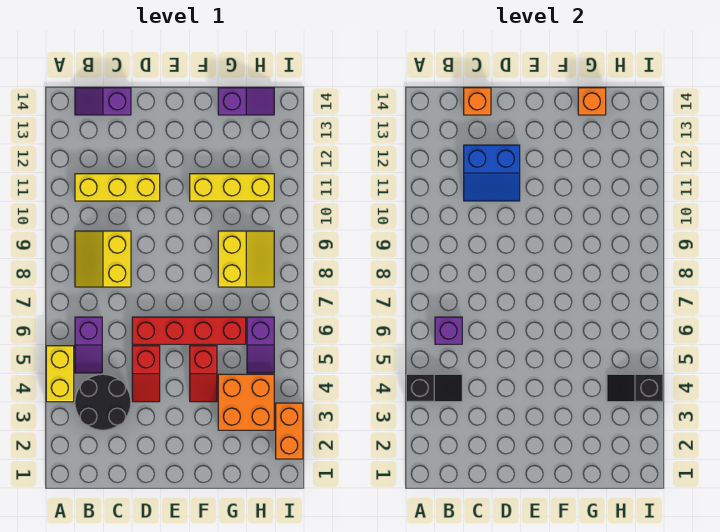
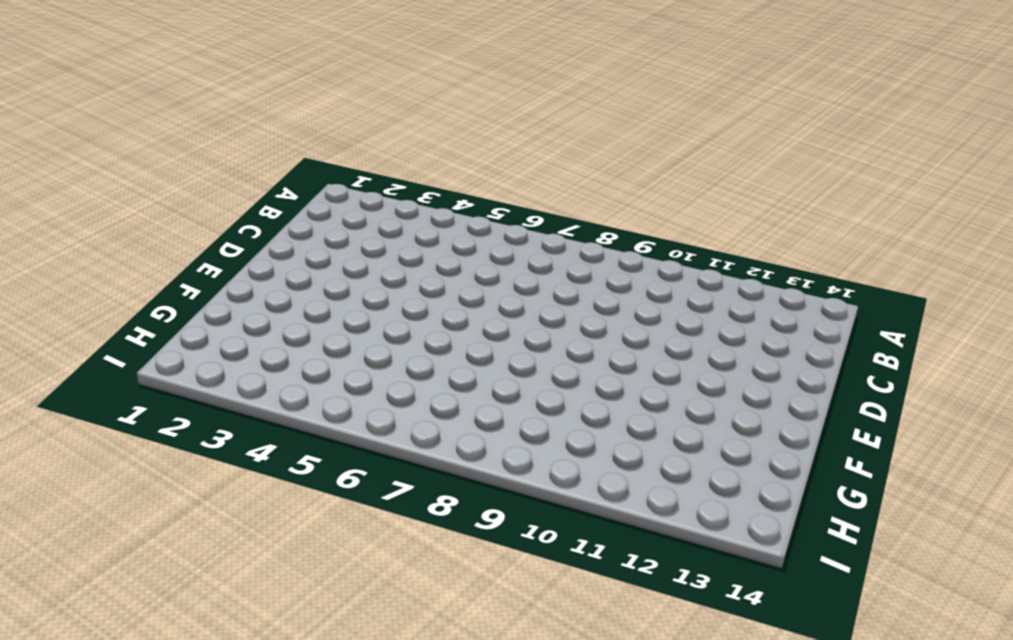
none -> yellow 1x2 brick [46,346,74,402]
none -> black 2x2 round brick [75,374,131,430]
none -> purple 1x2 slope [75,317,102,373]

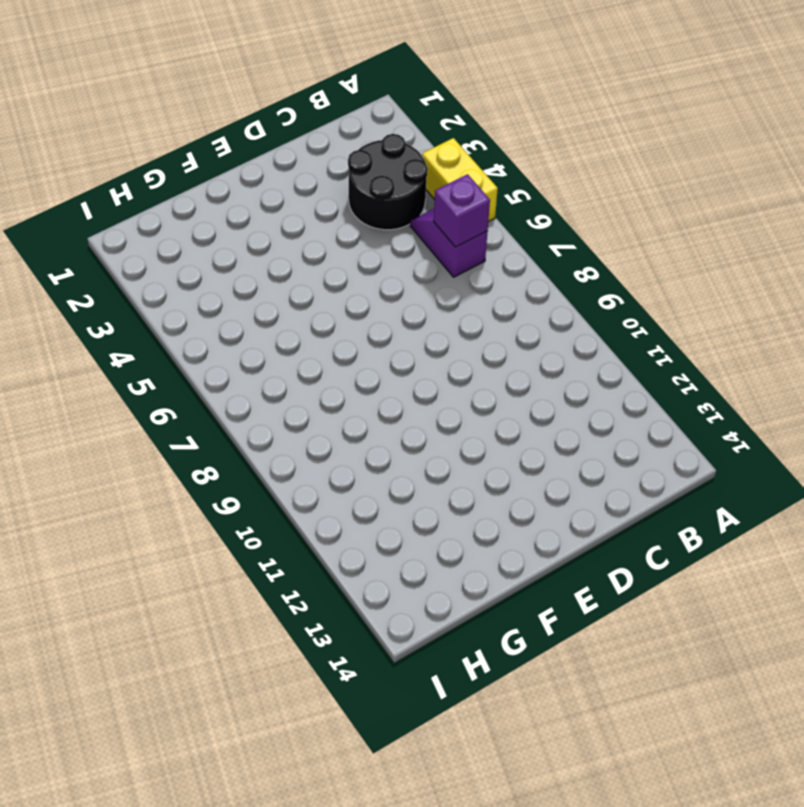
none -> yellow 2x2 slope [75,231,131,287]
none -> yellow 1x3 brick [75,174,160,201]
none -> purple 1x2 slope [75,88,131,115]

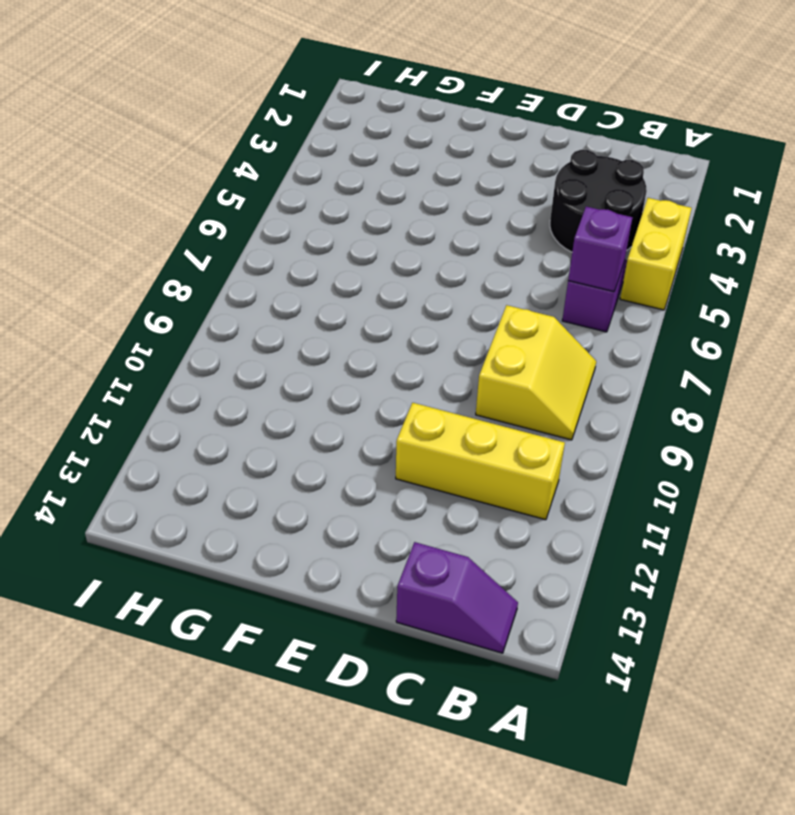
none -> red 1x2 slope [132,346,160,402]
none -> red 1x4 brick [132,317,246,344]
none -> red 1x2 slope [190,346,217,402]

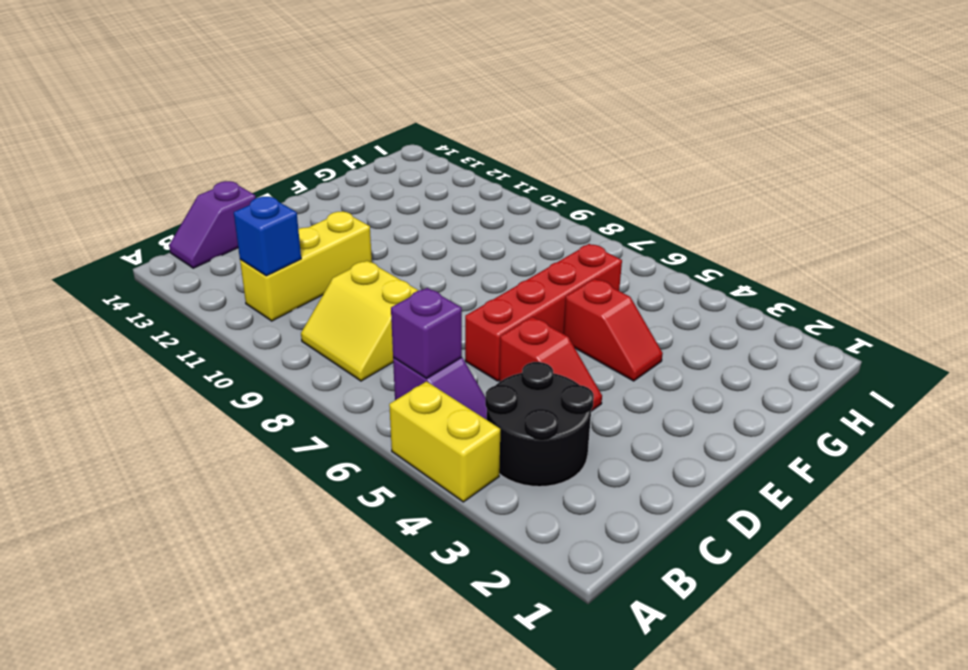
blue 1x1 brick [234,197,301,276] -> none
none -> yellow 1x3 brick [190,174,274,201]
none -> orange 2x2 brick [218,374,274,430]
none -> yellow 2x2 slope [218,231,274,287]

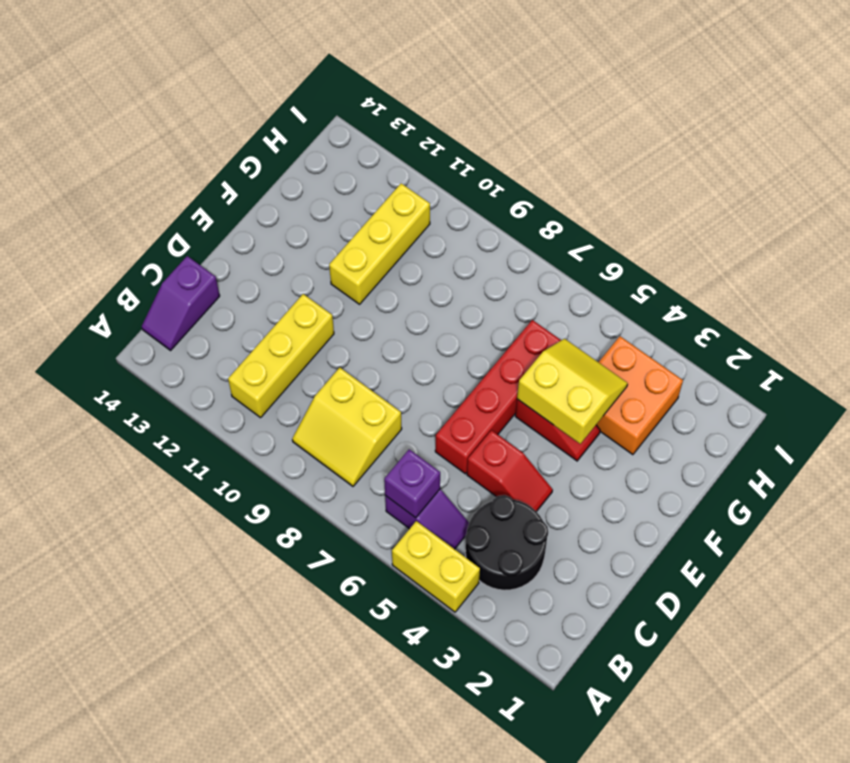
yellow 2x2 slope [517,339,628,444] -> yellow 2x2 slope moved to [218,231,274,287]
none -> purple 1x2 slope [218,88,274,115]
none -> purple 1x2 slope [247,317,274,373]
none -> orange 1x2 brick [276,403,303,459]

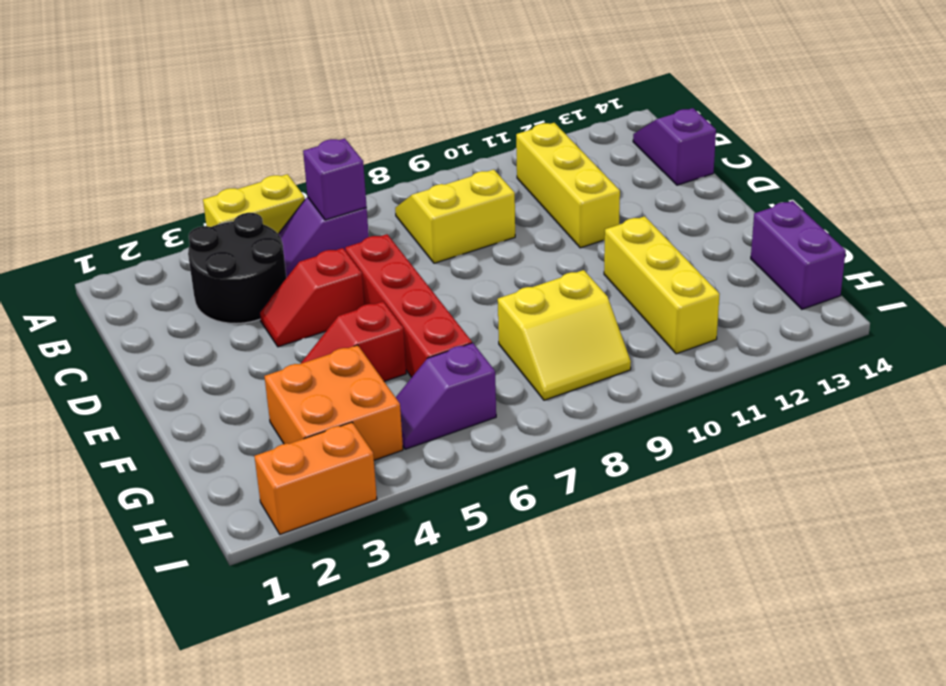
purple 1x2 brick [751,201,846,309] -> purple 1x2 slope [218,88,274,115]
none -> black 1x2 slope [406,374,462,402]
none -> blue 2x2 slope [464,145,520,201]
none -> orange 1x1 brick [464,88,491,115]

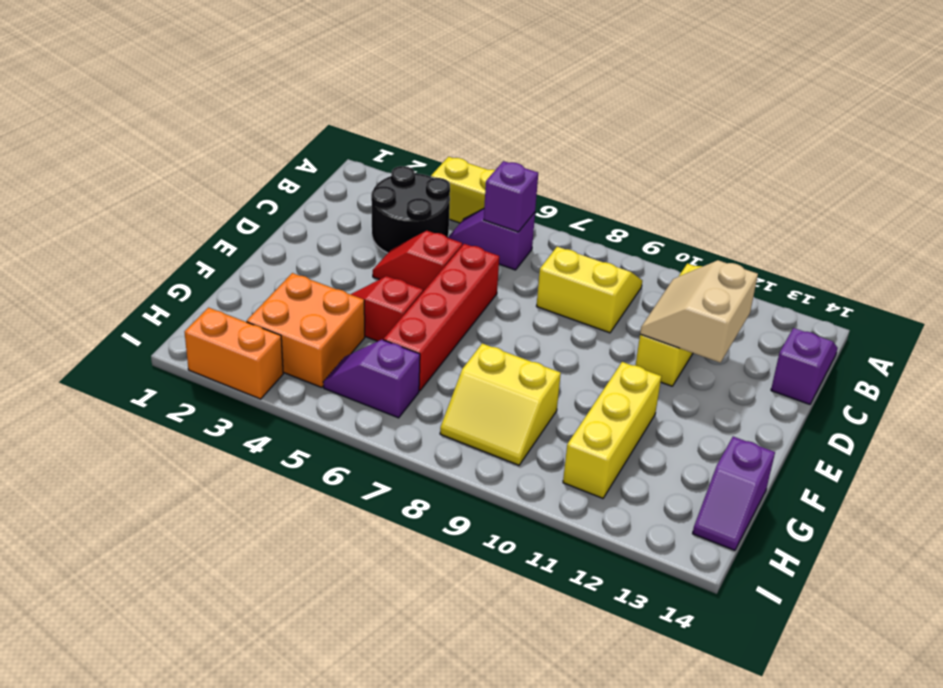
tan 2x2 slope [640,260,758,363] -> blue 2x2 slope [464,145,520,201]
none -> black 1x2 slope [406,374,462,402]
none -> orange 1x1 brick [464,88,491,115]
none -> orange 1x1 brick [578,88,606,115]

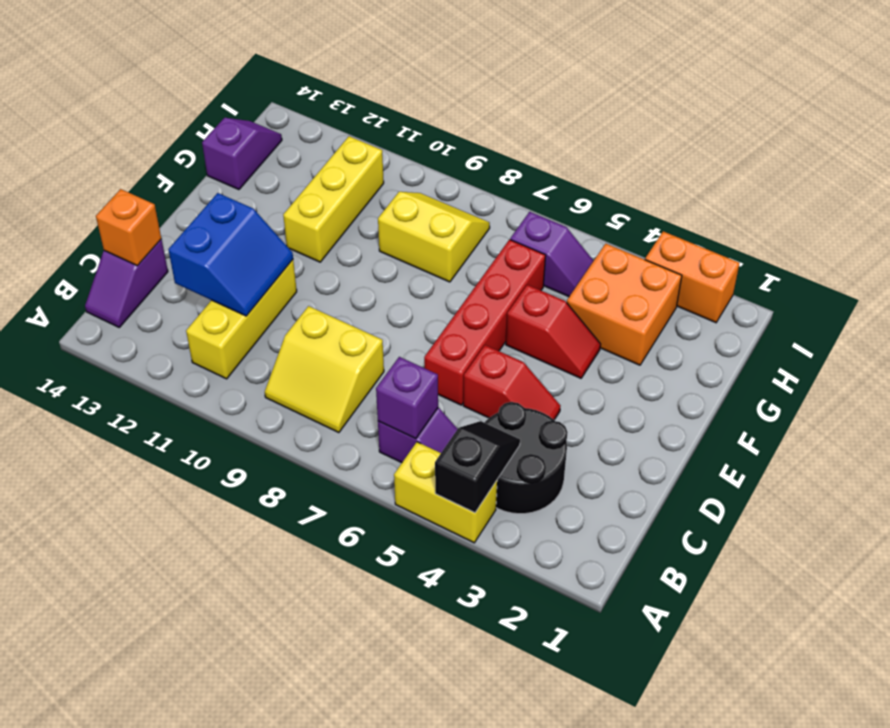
none -> orange 1x1 brick [578,88,606,115]
none -> black 1x2 slope [607,374,663,402]

